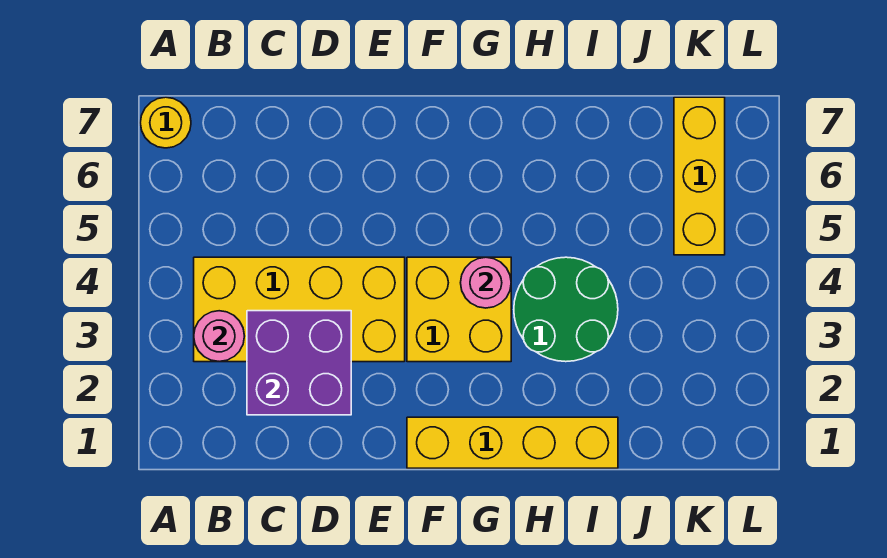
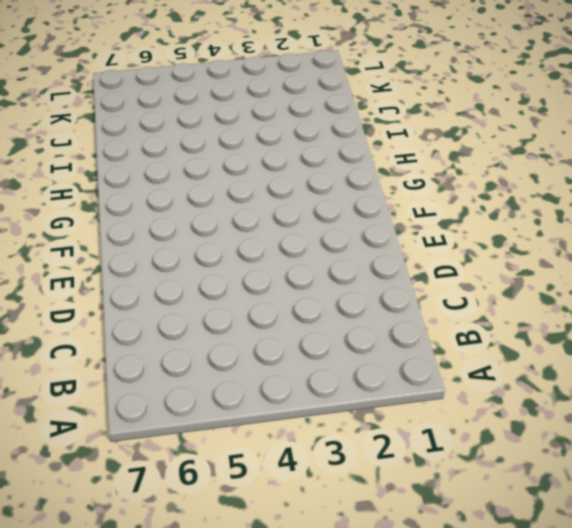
none -> yellow 1x1 round brick [140,97,191,148]
none -> yellow 2x4 brick [194,257,405,362]

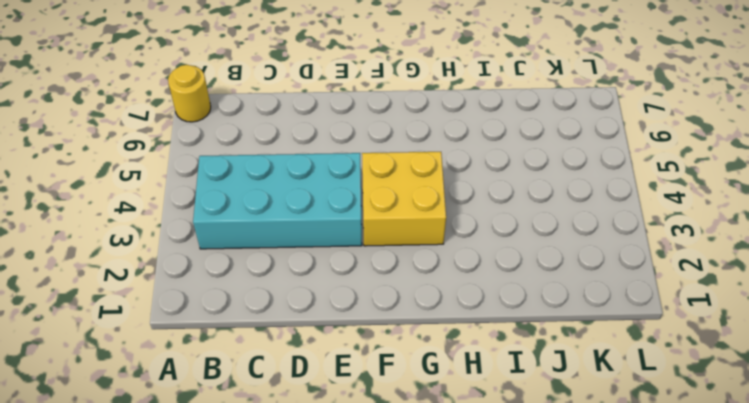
cyan 2x4 brick [193,153,362,249] -> yellow 2x4 brick [194,257,405,362]
none -> yellow 1x4 brick [407,417,618,468]
none -> green 2x2 round brick [514,257,618,362]

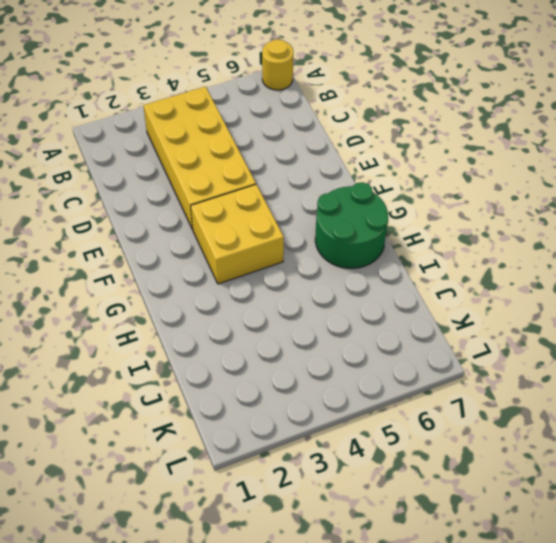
green 2x2 round brick [315,182,388,268] -> green 2x2 round brick moved to [514,257,618,362]
none -> yellow 1x4 brick [407,417,618,468]
none -> yellow 1x3 brick [674,97,725,255]

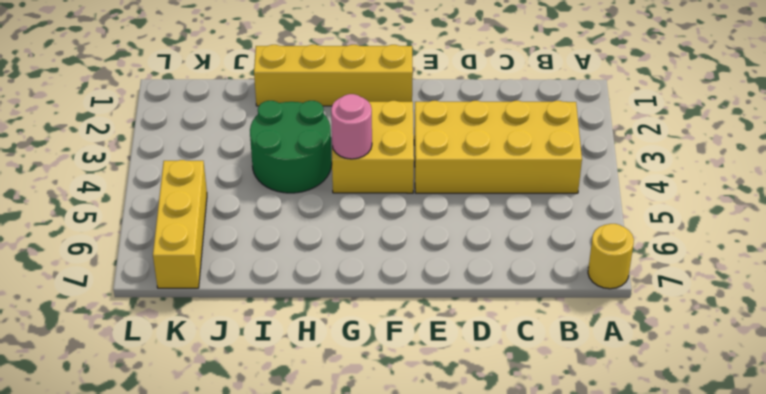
none -> pink 1x1 round brick [194,311,244,362]
none -> purple 2x2 brick [247,311,351,415]

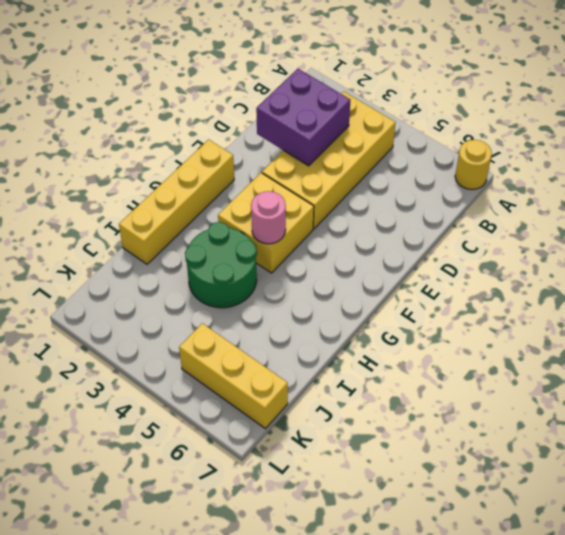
none -> pink 1x1 round brick [194,311,244,362]

